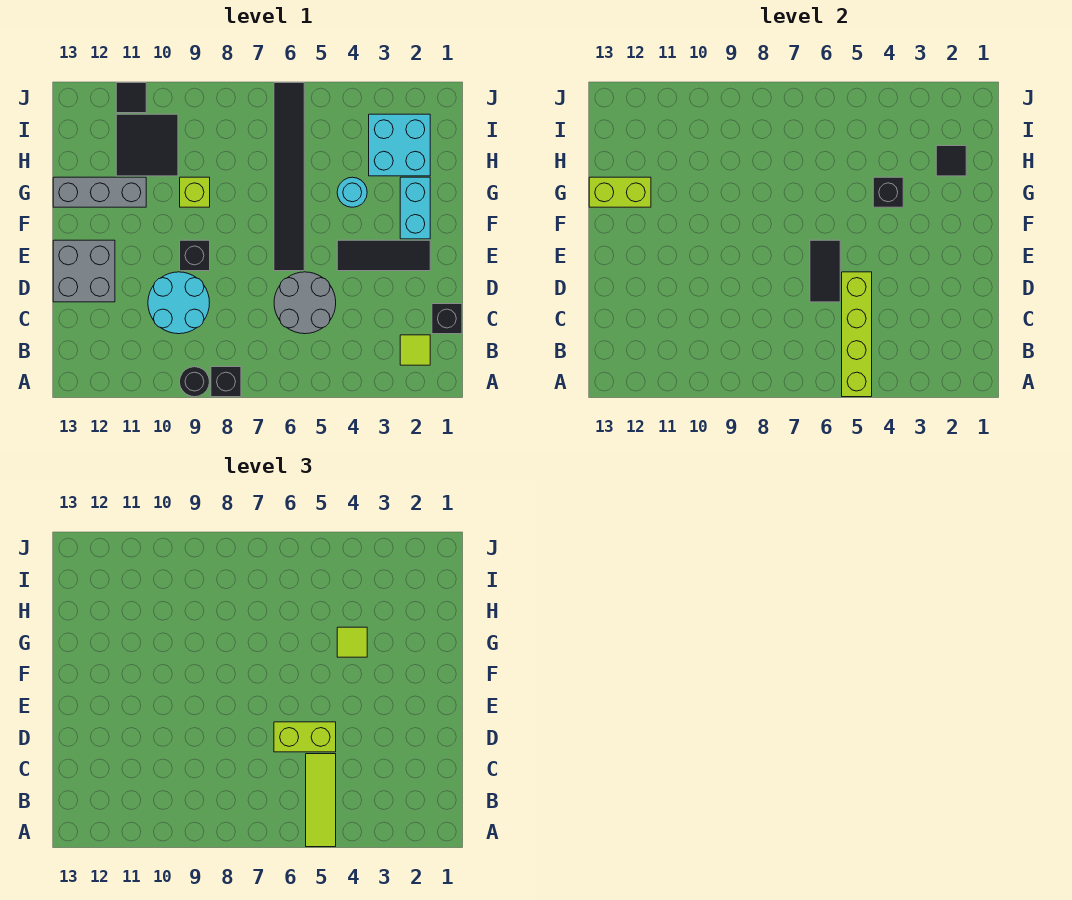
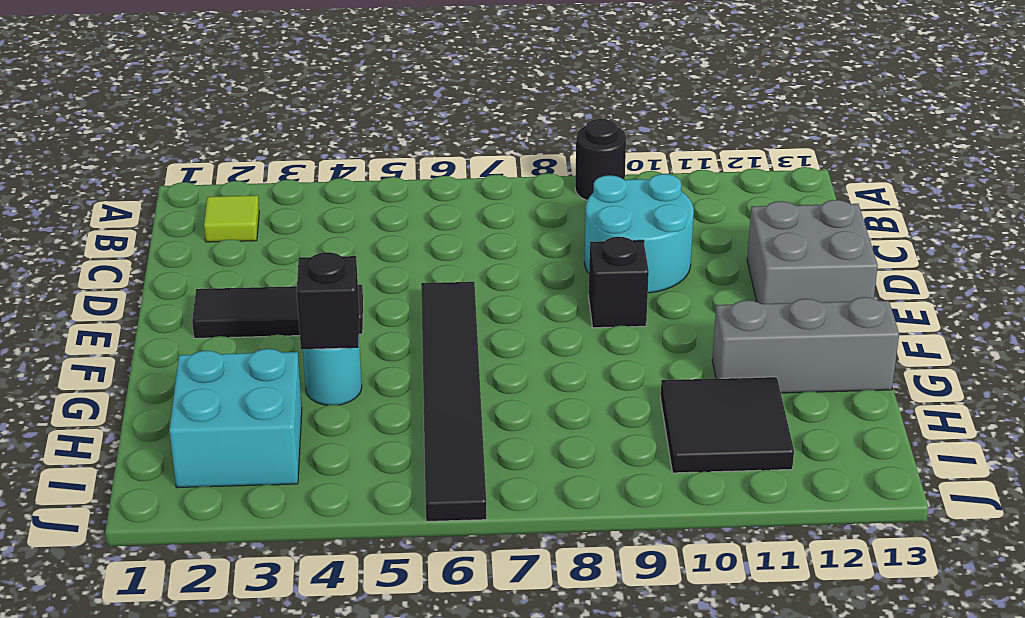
none -> black 1x1 brick [211,367,241,397]
none -> black 1x1 brick [432,304,462,334]
none -> grey 2x2 round brick [274,272,336,334]

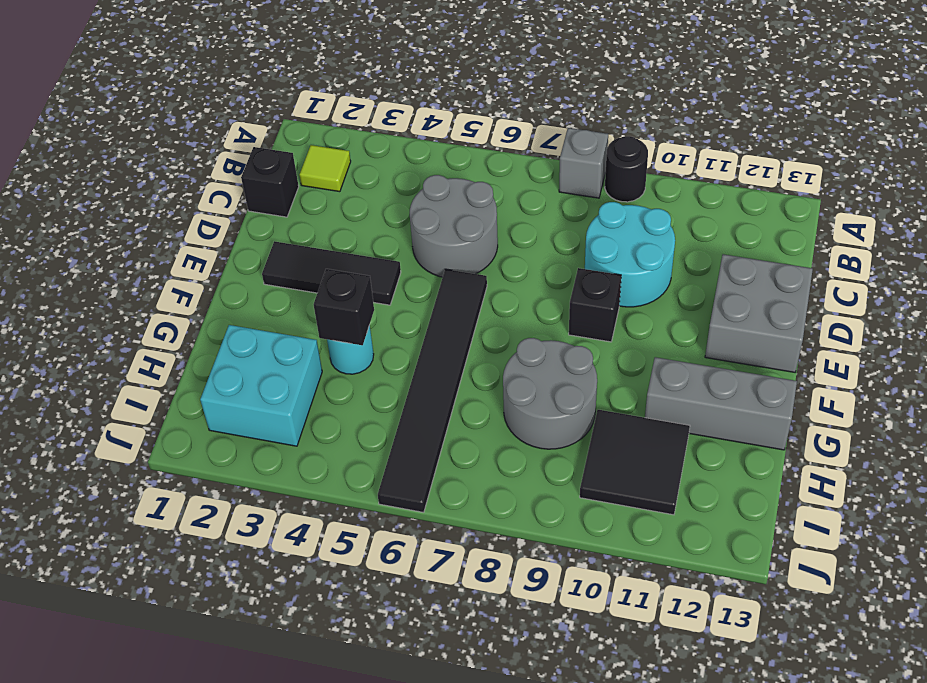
grey 1x1 brick [559,128,608,198] -> black 1x1 brick [211,367,241,397]
grey 2x2 round brick [503,338,597,449] -> lime 1x1 brick [180,177,210,207]
none -> cyan 1x2 brick [400,177,430,239]
none -> black 1x1 tile [116,83,146,113]
none -> lime 1x4 brick [842,272,872,397]

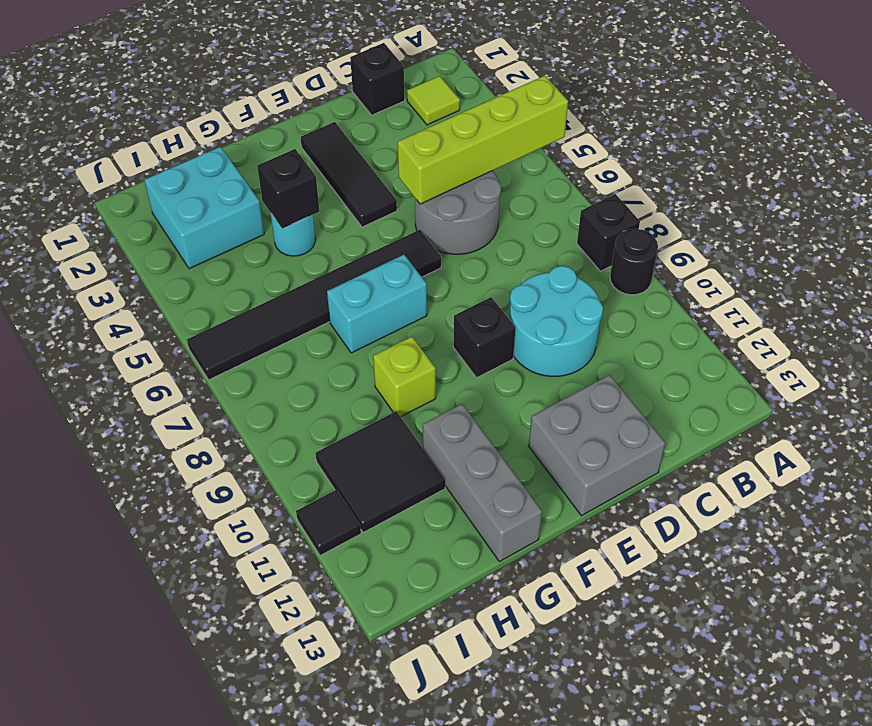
cyan 1x2 brick [327,255,427,353] -> cyan 1x2 brick moved to [400,177,430,239]
none -> black 1x2 tile [810,240,840,302]
none -> lime 1x2 brick [589,177,651,207]
none -> black 1x1 tile [936,146,966,176]

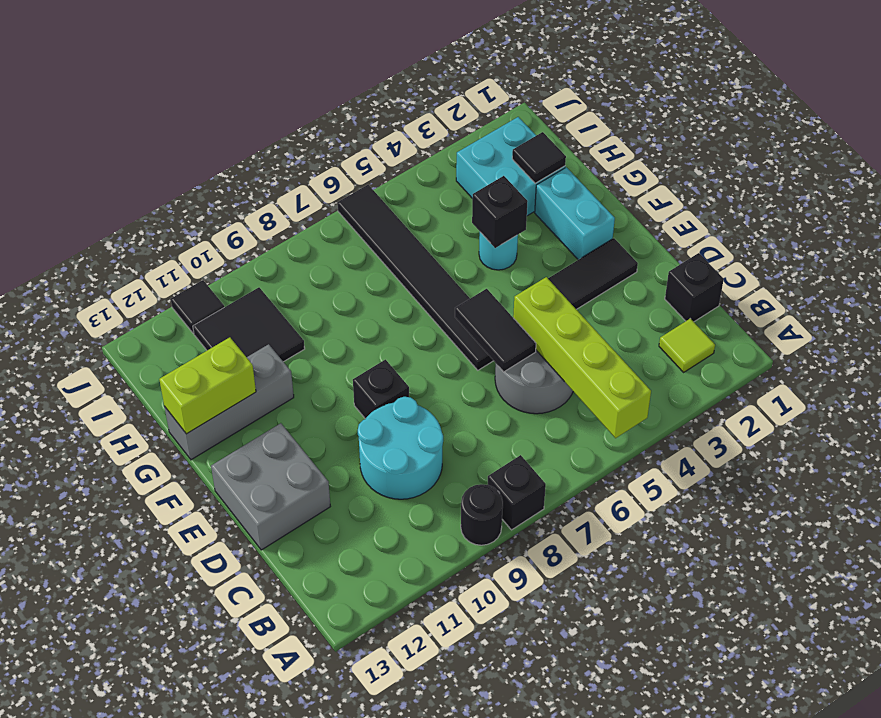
none -> lime 1x1 brick [180,177,210,207]
none -> lime 1x3 tile [306,754,336,847]
none -> lime 1x2 brick [274,722,336,752]

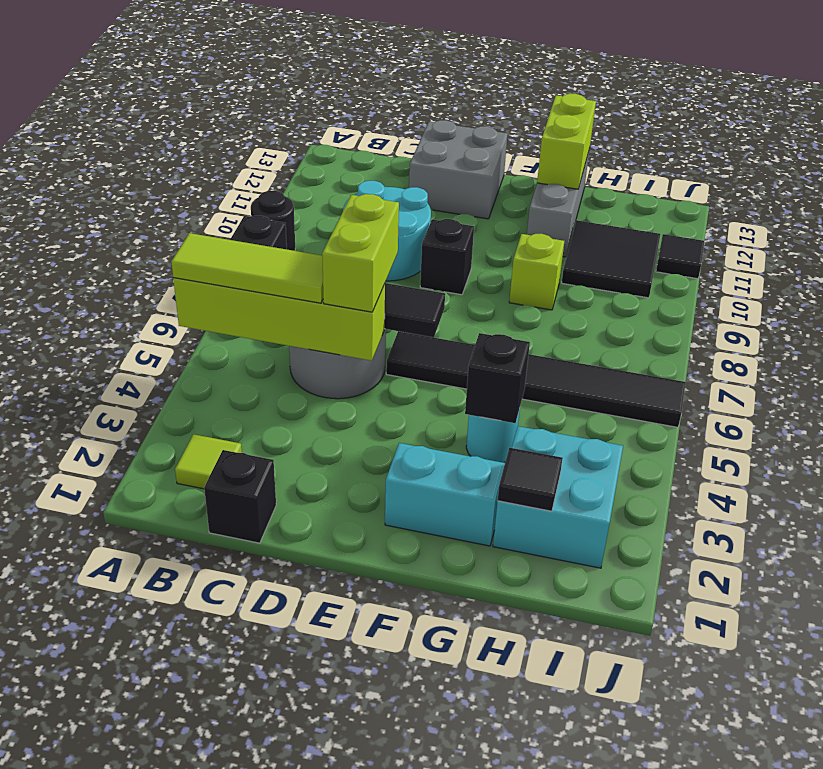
none -> black 1x3 tile [337,240,430,271]
none -> lime 1x1 tile [337,627,367,657]

